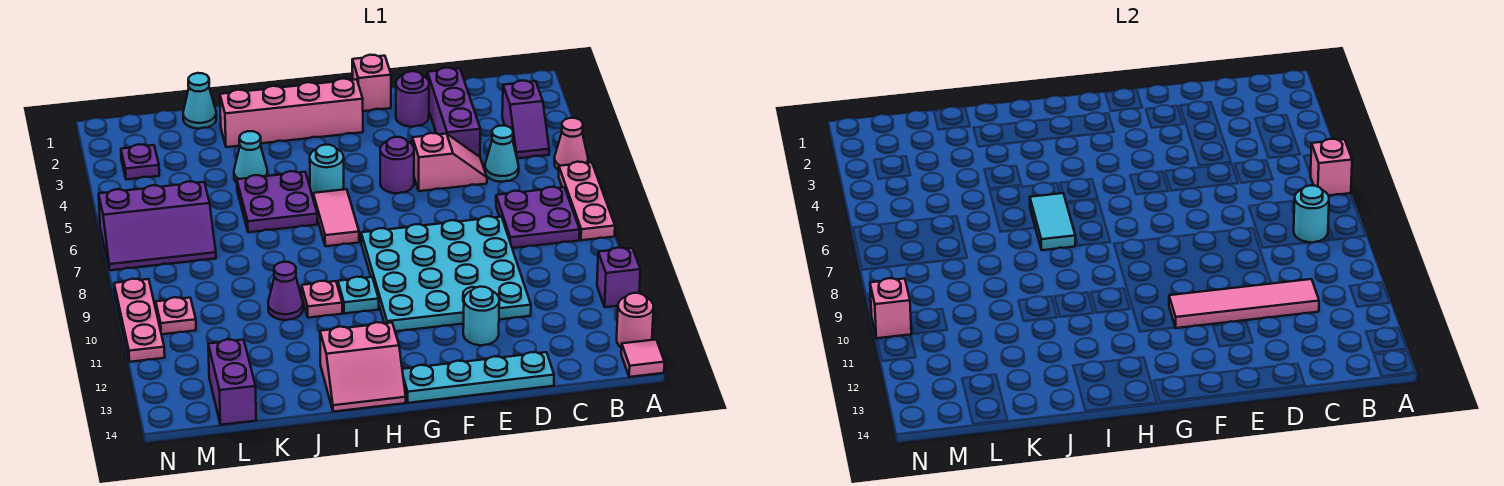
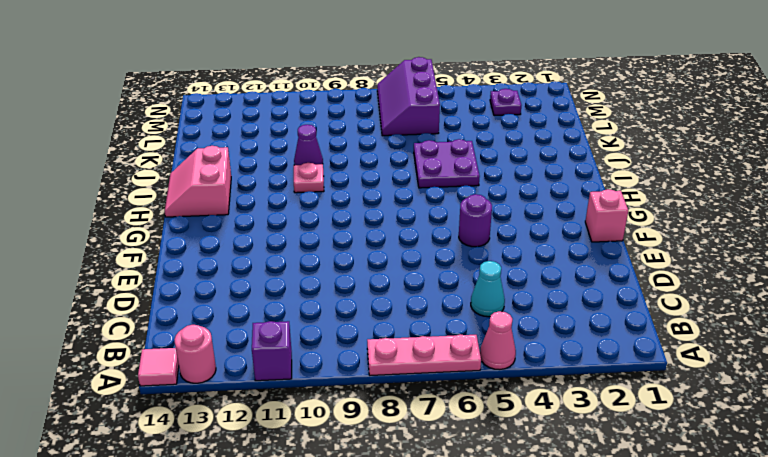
none -> purple 1x2 slope [502,81,549,158]
none -> purple 2x2 plate [496,187,580,248]
none -> purple 1x3 brick [427,68,480,157]
none -> pink 1x2 slope [412,133,487,191]

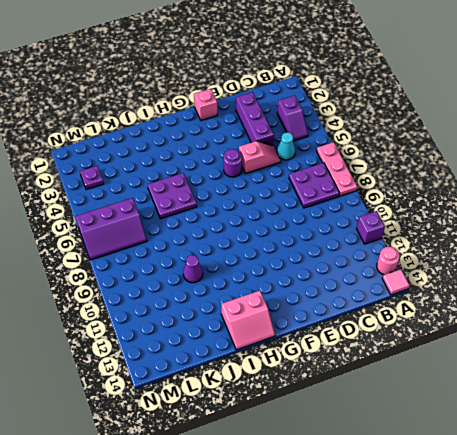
none -> pink 1x1 cone [554,118,588,170]
none -> cyan 4x4 plate [361,216,531,331]
none -> cyan 1x4 plate [402,352,554,403]
none -> purple 1x1 round brick [396,71,429,127]

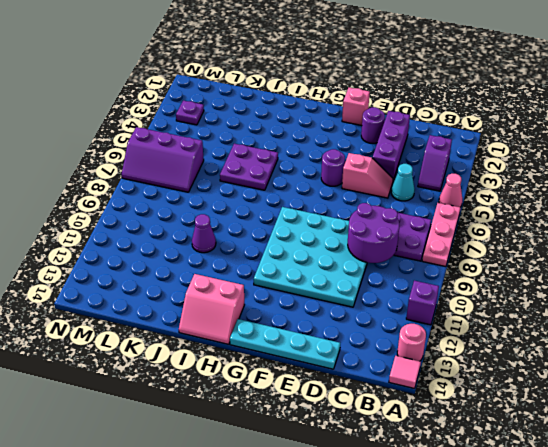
purple 2x2 round brick [348,203,399,263] -> none
none -> cyan 1x1 round brick [463,287,499,345]
none -> pink 1x4 brick [220,79,363,147]
none -> cyan 1x1 round brick [310,145,344,196]
none -> pink 1x2 tile [313,189,359,246]

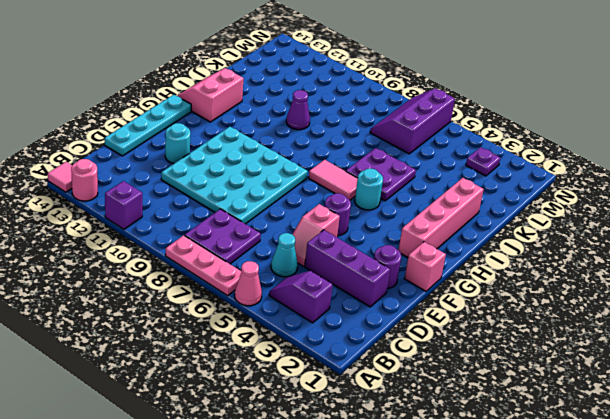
none -> cyan 1x1 plate [338,277,379,314]
none -> pink 1x1 plate [302,281,342,318]
none -> cyan 1x1 cone [234,131,268,183]
none -> cyan 1x1 cone [183,73,216,129]

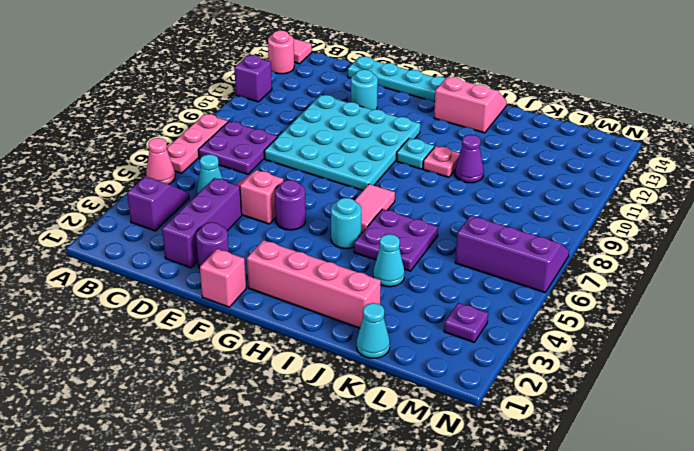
none -> purple 1x2 brick [208,339,256,425]
none -> pink 1x1 plate [156,297,196,334]
none -> pink 1x3 plate [114,279,165,362]
none -> pink 1x1 brick [1311,139,1352,196]

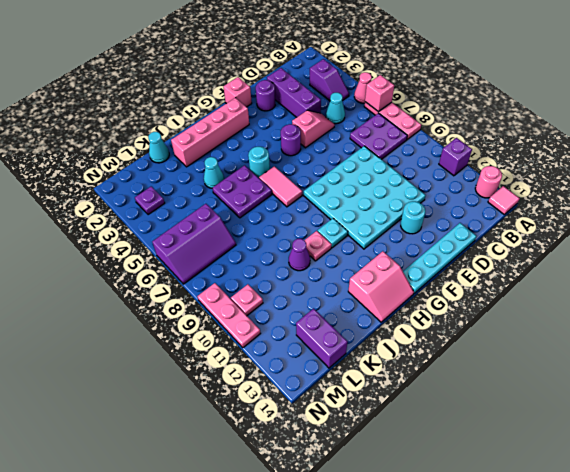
none -> cyan 1x1 round brick [1294,185,1329,243]
none -> pink 1x4 tile [1169,279,1319,328]
none -> cyan 1x2 tile [1030,193,1075,250]
none -> pink 1x1 brick [870,278,911,338]

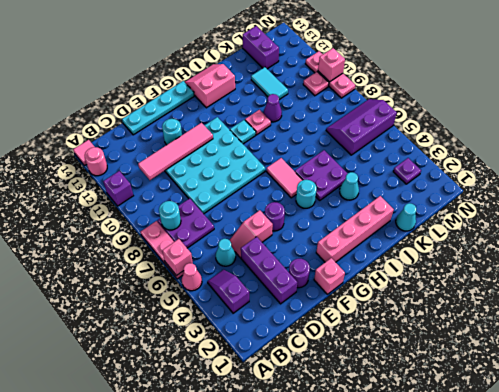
cyan 1x2 tile [251,67,288,100] -> cyan 1x2 tile moved to [1030,193,1075,250]

